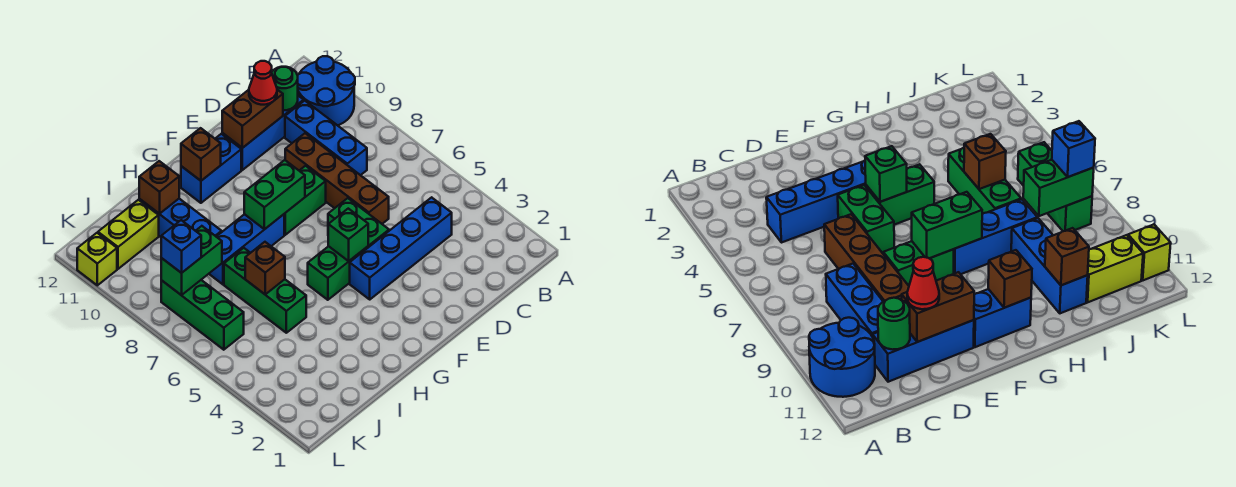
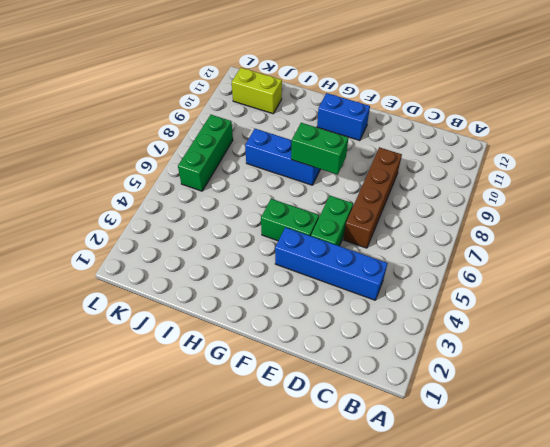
none -> blue 2x2 round brick [298,56,355,125]
none -> blue 1x3 brick [285,101,367,175]
none -> blue 1x3 brick [222,96,304,170]

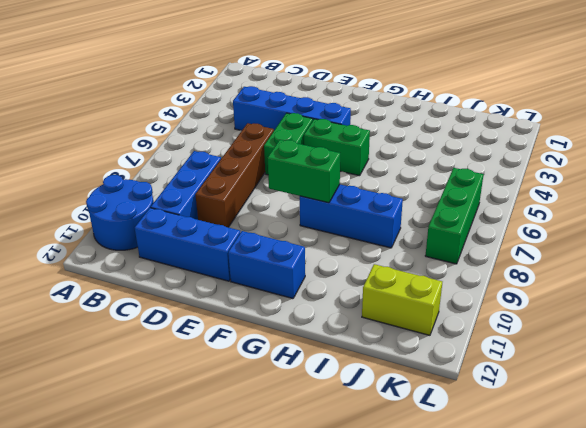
none -> green 1x2 brick [284,166,326,235]
none -> green 1x3 brick [224,248,306,333]
none -> blue 1x3 brick [139,199,222,237]

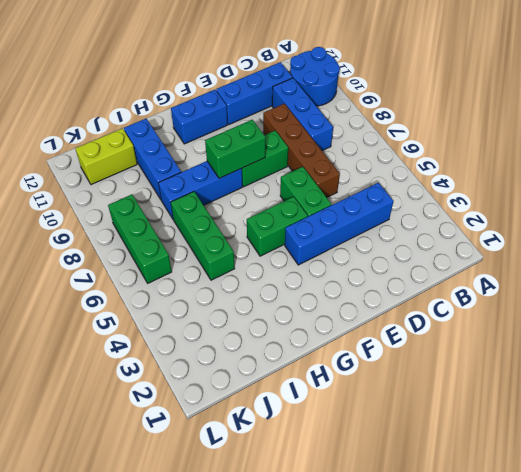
none -> lime 1x1 brick [77,233,117,285]
none -> green 1x1 round brick [272,67,298,110]
none -> brown 1x2 brick [222,90,283,148]

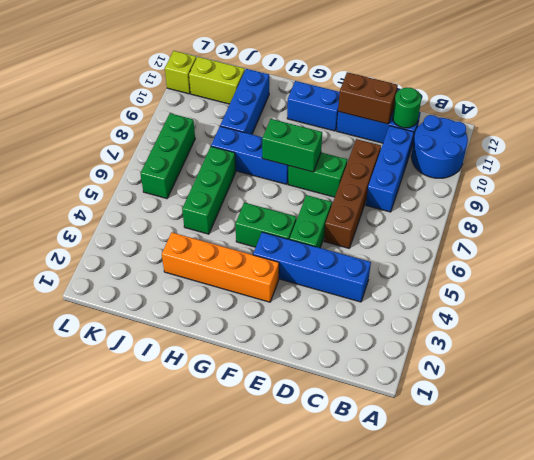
orange 1x4 brick [162,233,279,302] -> none
none -> green 1x1 brick [328,209,368,261]
none -> brown 1x1 brick [181,128,221,181]
none -> brown 1x1 brick [245,242,285,295]

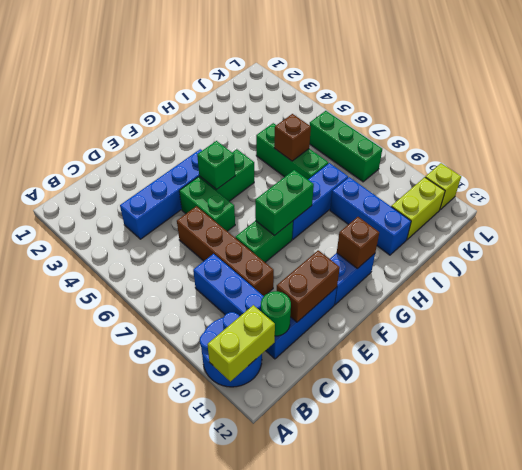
lime 1x2 brick [207,305,275,381] -> none
none -> brown 1x1 brick [139,161,179,214]
none -> green 1x2 brick [161,226,222,295]
none -> red 1x1 cone [249,61,277,105]

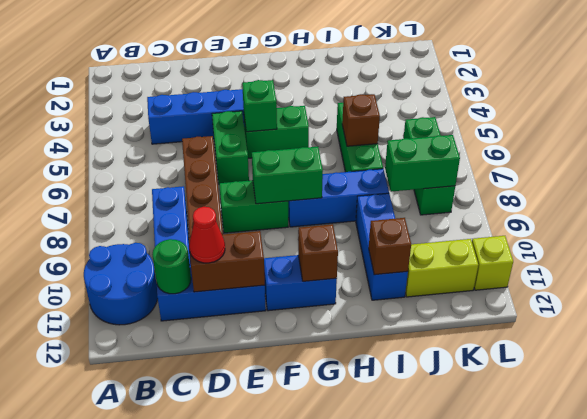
none -> blue 1x1 brick [161,220,201,273]

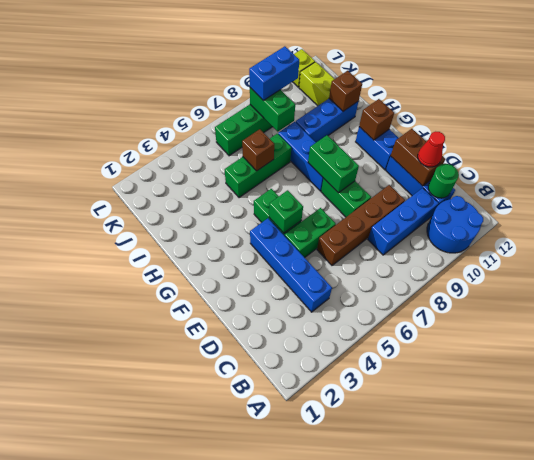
blue 1x2 brick [249,46,299,101] -> blue 1x1 brick [161,220,201,273]

